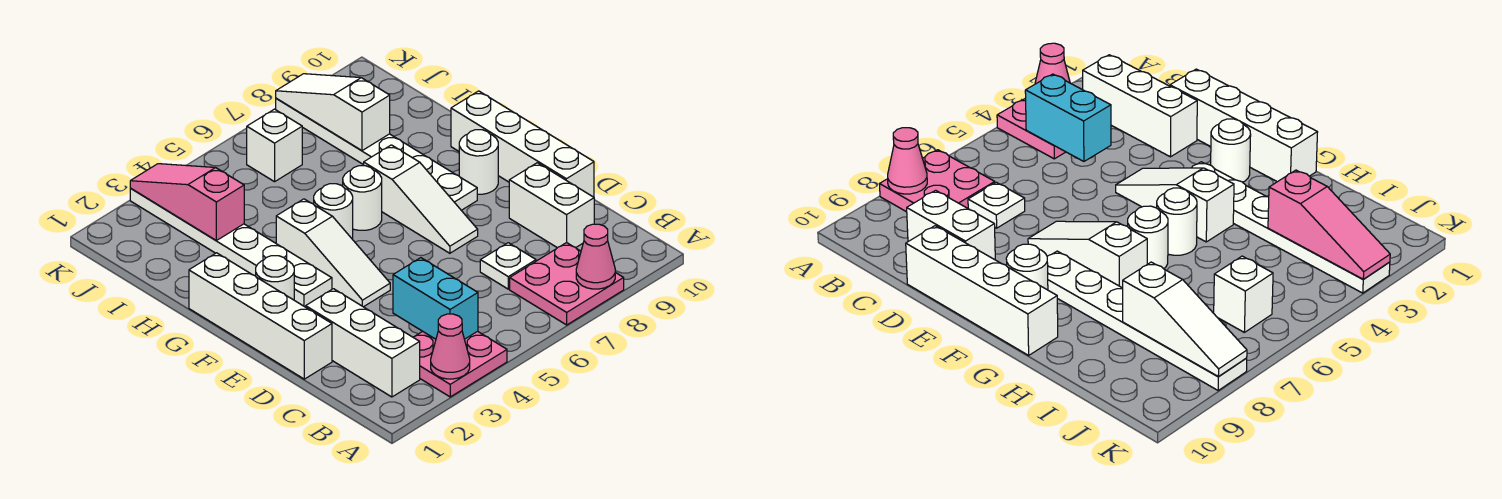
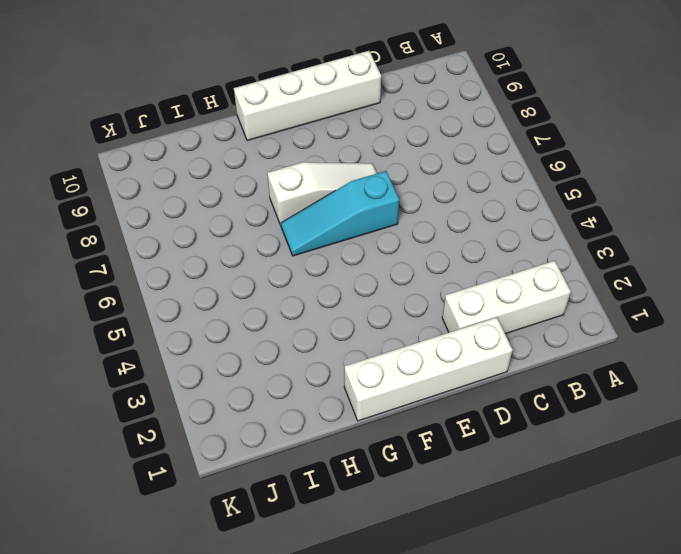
cyan 1x3 slope [281,171,399,256] -> white 1x1 round brick [343,166,382,230]
none -> pink 2x2 plate [413,331,507,397]
none -> pink 2x2 plate [510,243,624,325]
none -> white 1x1 plate [480,243,536,289]

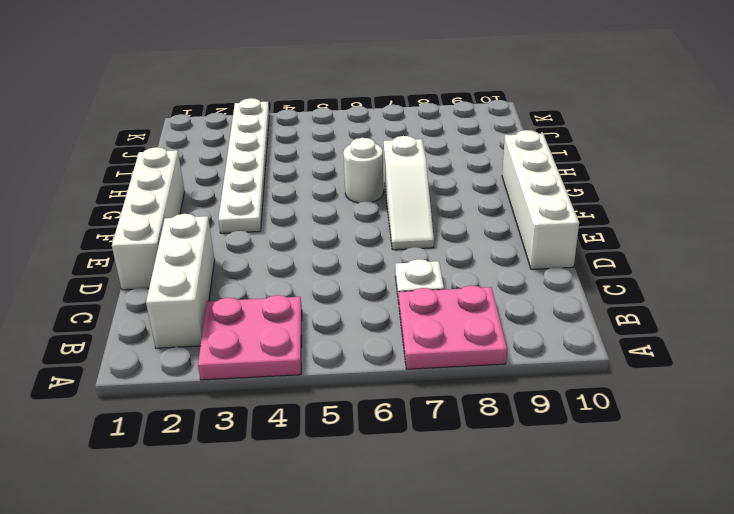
none -> white 1x2 brick [509,163,594,248]
none -> white 1x3 slope [276,199,390,307]
none -> white 1x1 round brick [256,256,294,300]

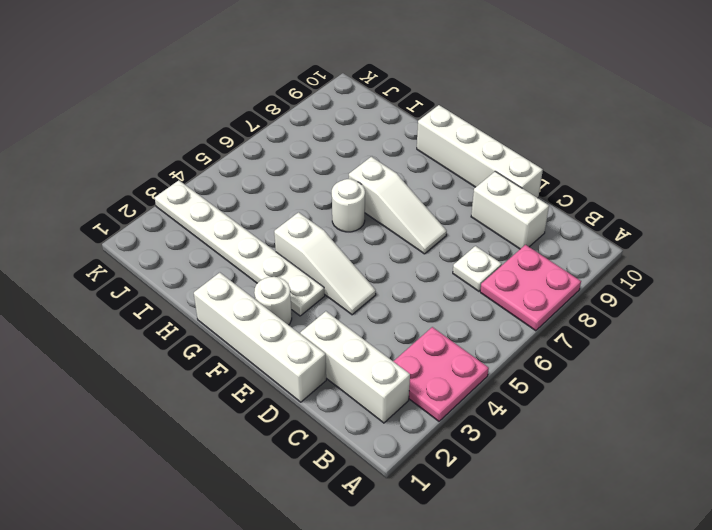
none -> white 1x6 plate [276,98,477,210]
none -> white 1x1 round brick [459,130,498,194]
none -> white 1x1 round brick [314,184,353,238]

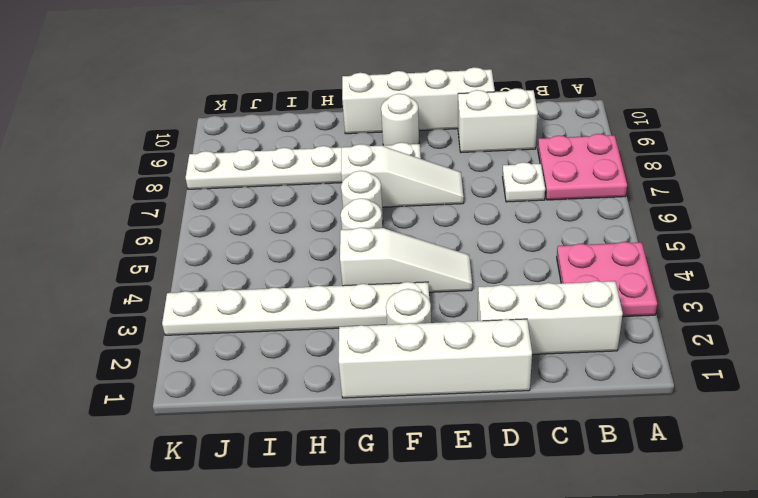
none -> white 1x1 brick [247,109,302,182]
none -> pink 1x1 cone [431,314,470,379]
none -> pink 1x1 cone [576,224,615,289]

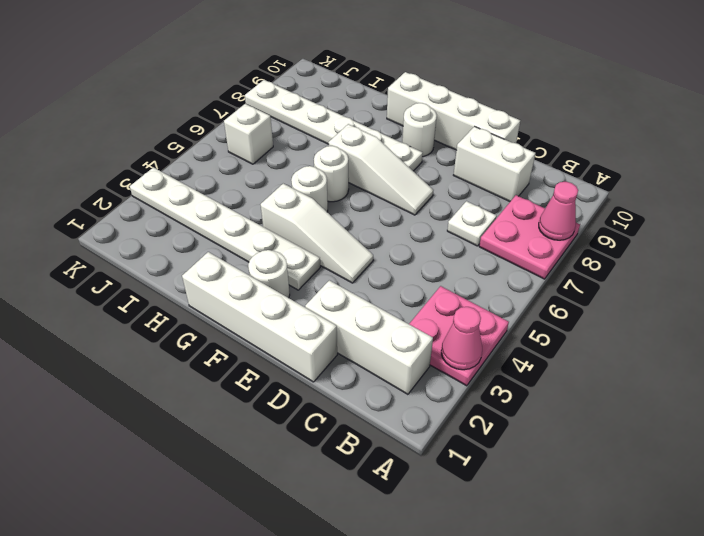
none -> cyan 1x2 brick [393,258,478,339]
none -> pink 1x3 slope [130,164,244,241]
none -> white 1x3 slope [276,74,390,151]

